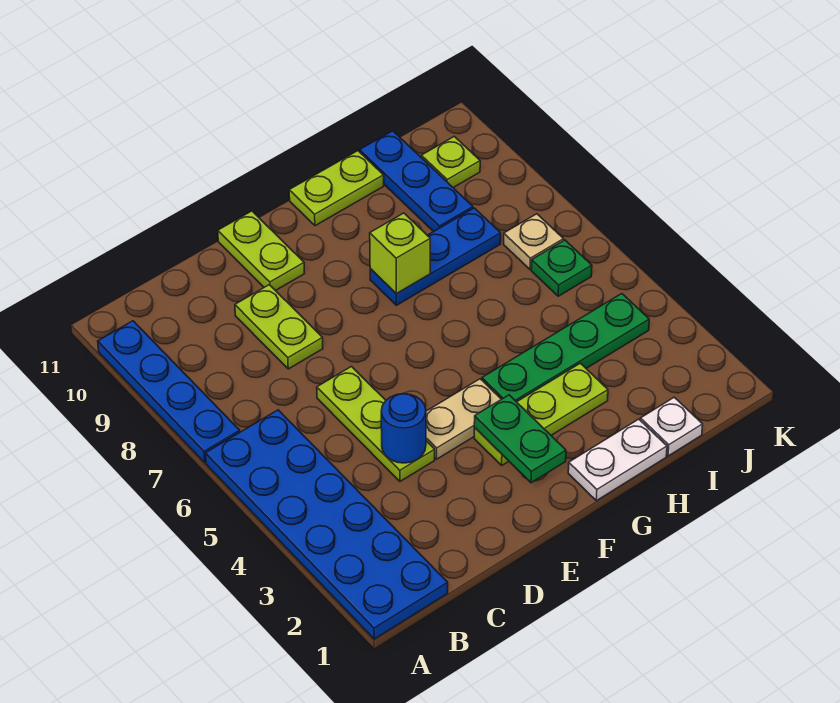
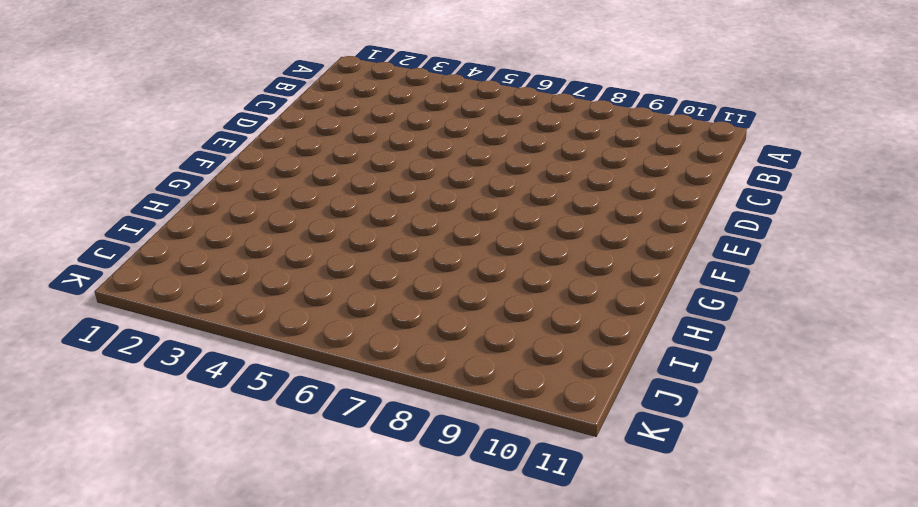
none -> blue 2x6 plate [205,410,448,639]
none -> blue 1x4 plate [98,321,240,462]
none -> lime 1x3 plate [317,367,435,481]

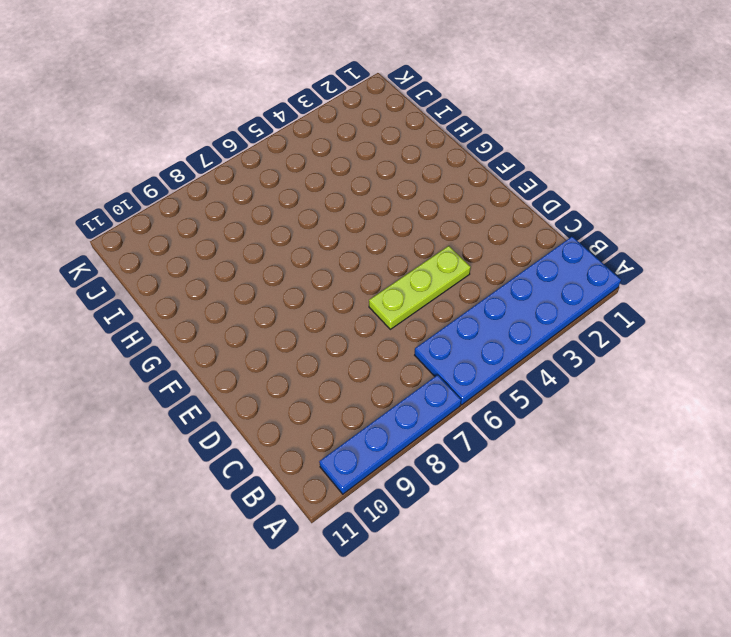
none -> lime 1x2 plate [235,285,323,369]
none -> tan 1x2 plate [426,379,501,459]
none -> lime 1x2 plate [218,211,305,291]

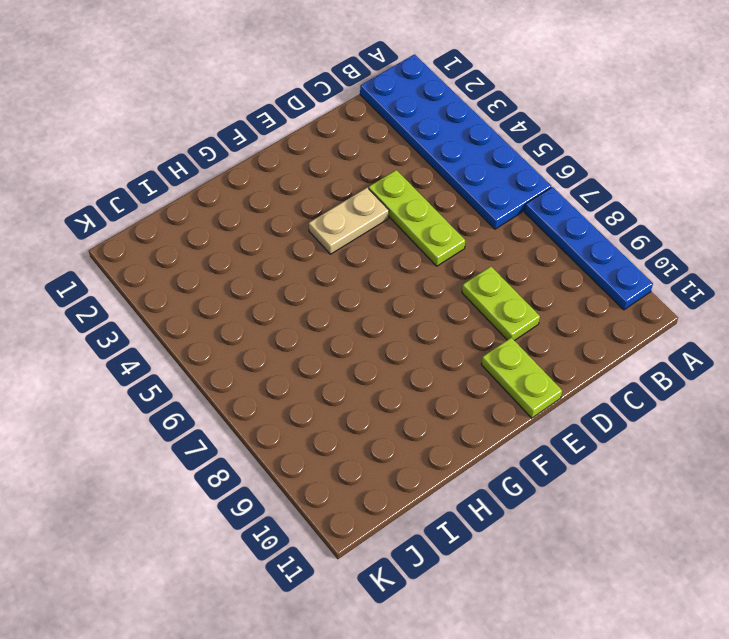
none -> lime 1x3 plate [474,363,608,465]
none -> white 1x2 plate [568,419,667,501]
none -> green 1x4 plate [482,294,649,402]

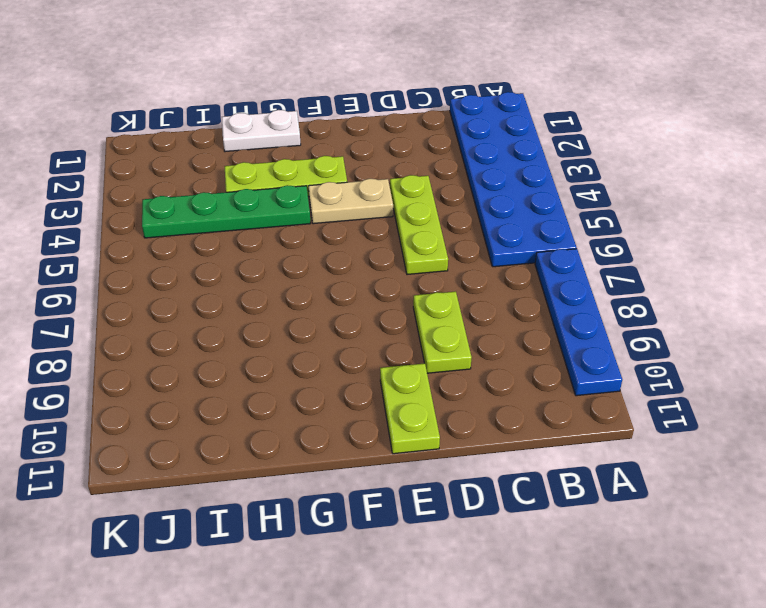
none -> blue 1x3 plate [370,208,501,305]
none -> lime 1x2 plate [289,151,384,226]
none -> white 1x1 plate [640,397,703,456]

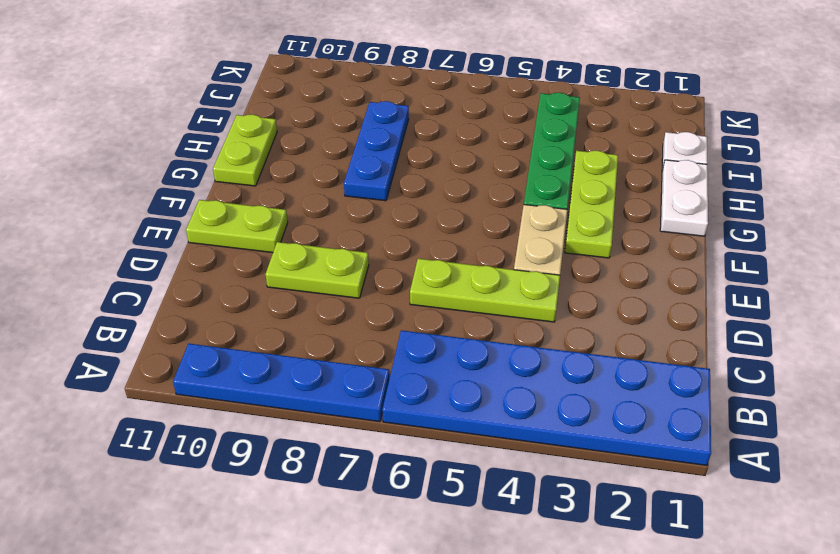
none -> blue 1x3 plate [360,131,473,232]
none -> green 1x1 plate [531,240,592,296]
none -> tan 1x1 plate [504,214,564,270]

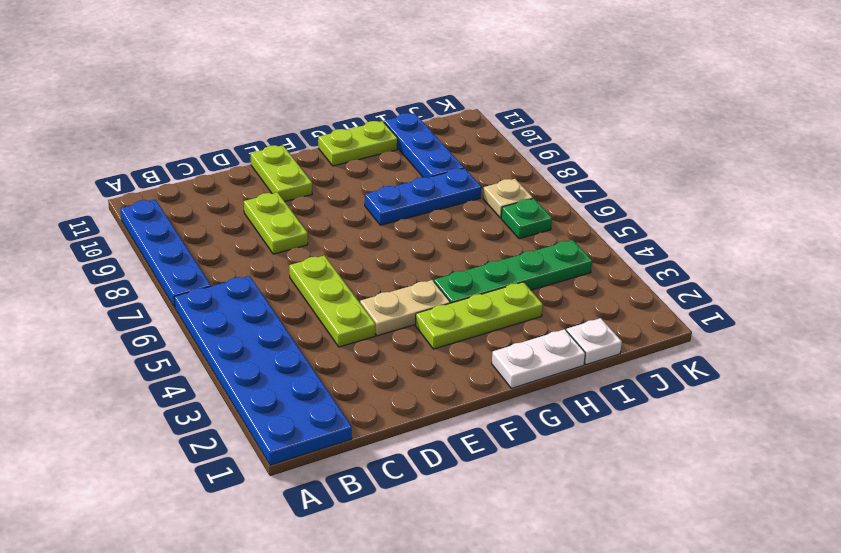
none -> lime 1x1 plate [421,136,480,188]
none -> blue 1x1 round brick [381,394,426,463]
none -> green 1x2 plate [474,395,566,483]

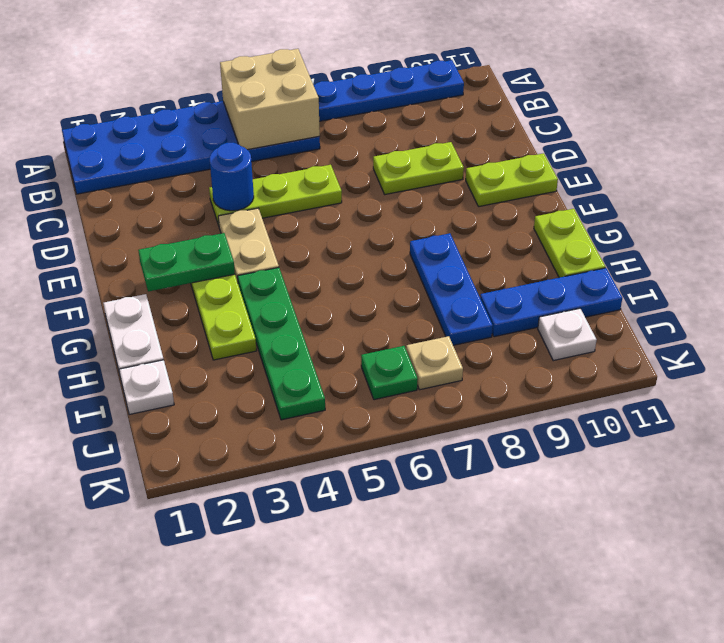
tan 2x2 brick [220,49,320,150] -> none
white 1x1 plate [538,308,596,361] -> lime 1x1 plate [421,136,480,188]
none -> lime 1x1 brick [370,213,430,294]

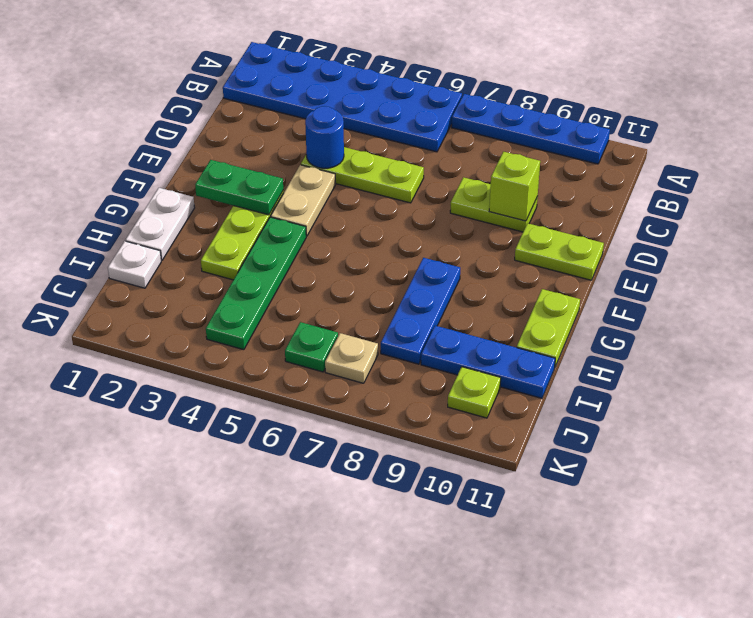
lime 1x1 brick [489,152,540,221] -> lime 1x1 brick moved to [370,213,430,294]

